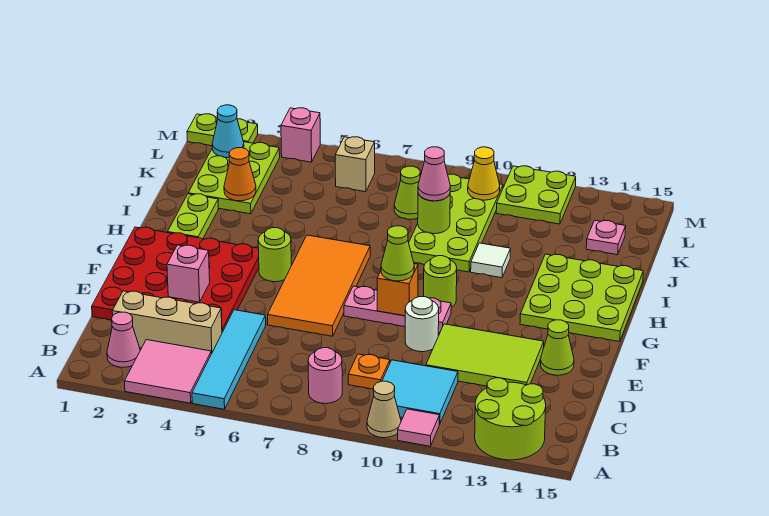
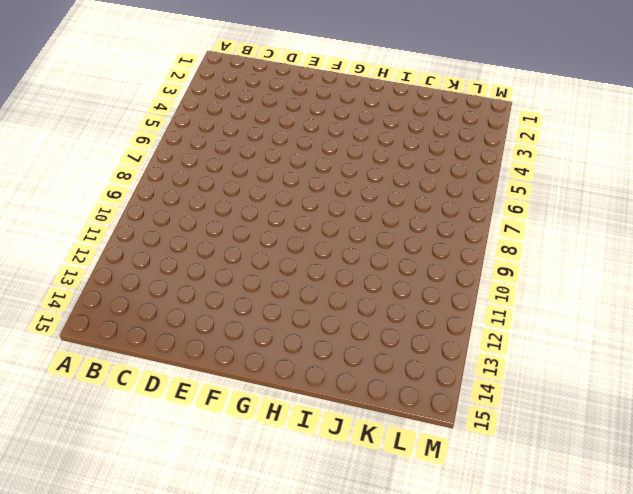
none -> pink 2x2 tile [124,340,211,403]
none -> cyan 1x4 tile [192,310,266,409]
none -> tan 1x1 cone [367,381,401,438]
none -> pink 1x1 tile [398,409,440,446]

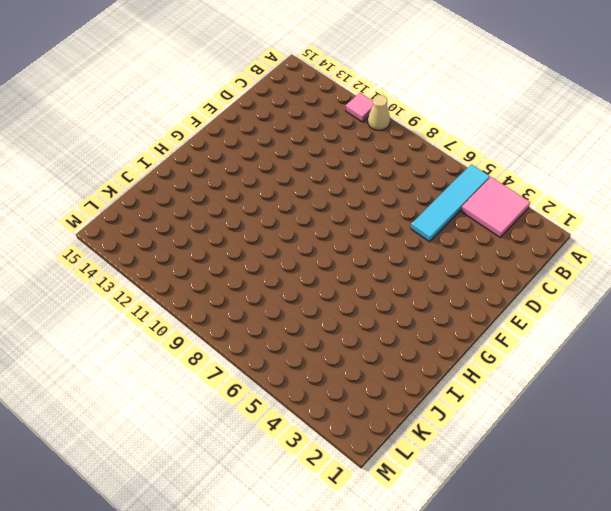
none -> lime 2x2 round brick [475,378,546,460]
none -> pink 1x1 cone [107,312,140,367]
none -> pink 1x1 round brick [308,348,342,404]
none -> cyan 2x2 tile [382,360,458,424]

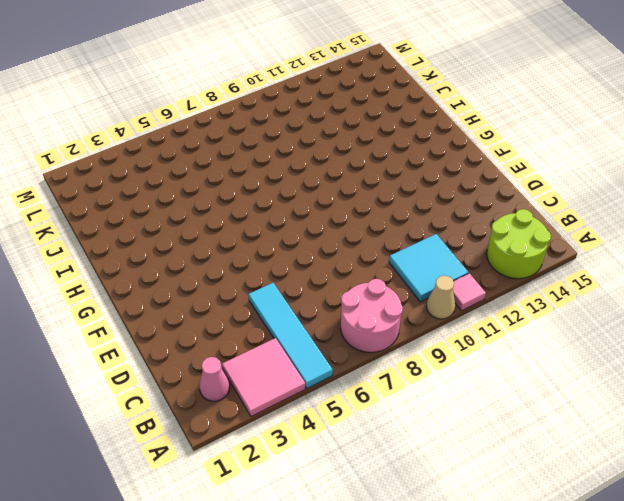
pink 2x2 round brick [341,279,403,352] -> pink 1x1 round brick [308,348,342,404]
none -> tan 1x3 brick [112,291,222,354]
none -> orange 1x1 plate [348,354,390,389]
none -> red 4x4 plate [92,227,259,332]
none -> lime 2x3 tile [426,324,544,386]

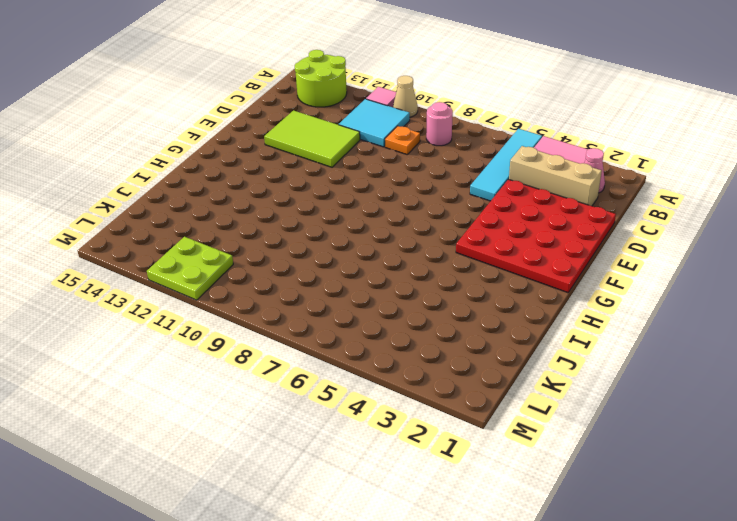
none -> orange 2x4 tile [268,235,370,336]
none -> white 1x1 round brick [405,297,439,352]
none -> lime 1x1 cone [541,320,574,375]
none -> pink 1x3 plate [344,286,451,333]

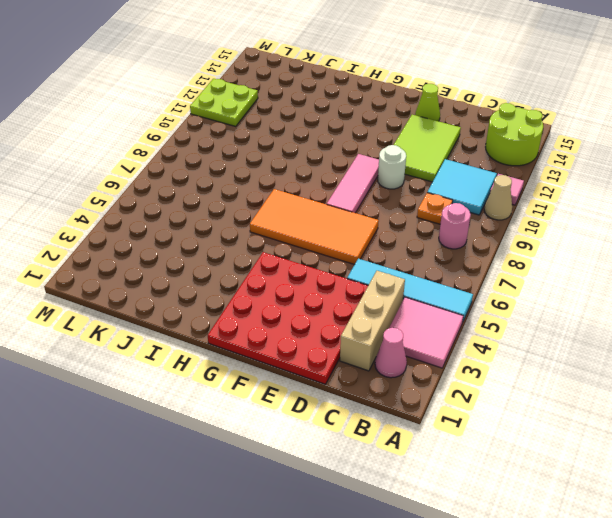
pink 1x3 tile [327,154,379,213] -> pink 1x3 plate [344,286,451,333]
none -> lime 1x1 round brick [258,228,291,282]
none -> lime 1x1 round brick [424,256,457,307]
none -> lime 3x3 plate [520,254,643,342]
none -> lime 1x2 plate [168,194,218,239]

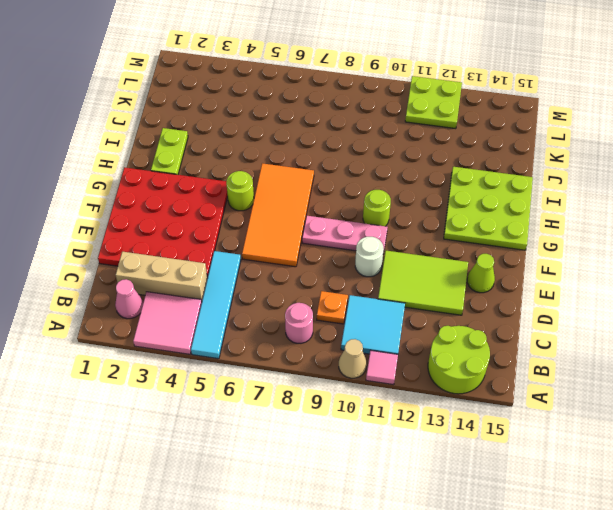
none -> lime 2x4 plate [409,174,503,272]
none -> white 1x1 tile [471,243,511,278]
none -> lime 2x3 plate [188,142,280,214]
none -> lime 1x1 cone [394,166,420,219]

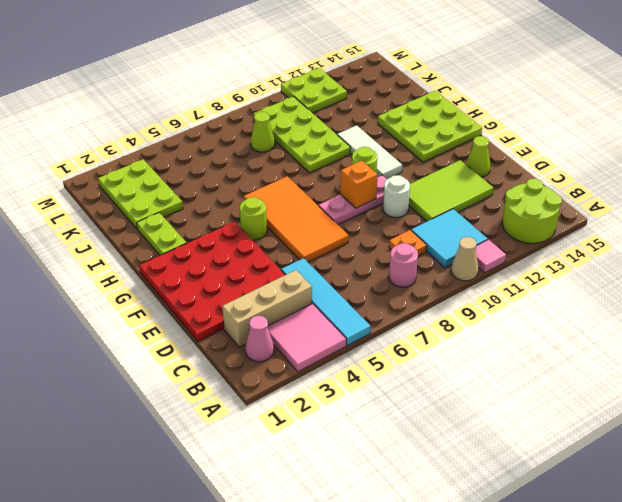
white 1x3 tile [337,125,402,179] -> white 1x1 tile [471,243,511,278]
none -> pink 1x1 plate [586,220,626,255]
none -> tan 1x1 brick [335,137,375,192]
none -> lime 1x2 plate [187,114,258,146]
none -> pink 1x1 brick [281,108,320,162]

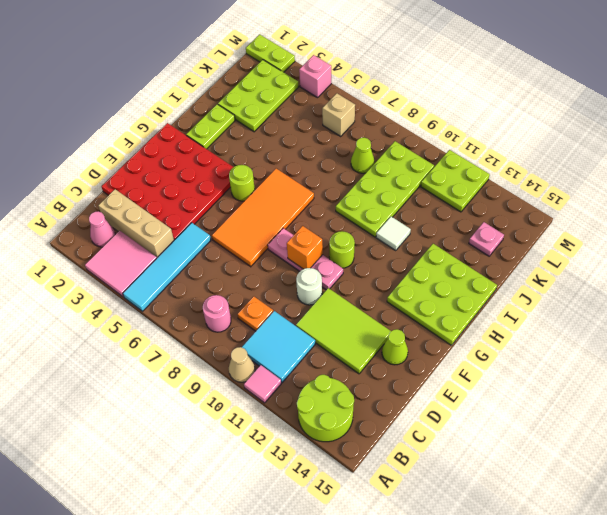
none -> pink 1x1 brick [167,245,210,302]
none -> orange 1x1 cone [224,148,256,201]
none -> lime 1x1 round brick [418,194,450,234]
none -> cyan 1x1 cone [212,105,244,158]

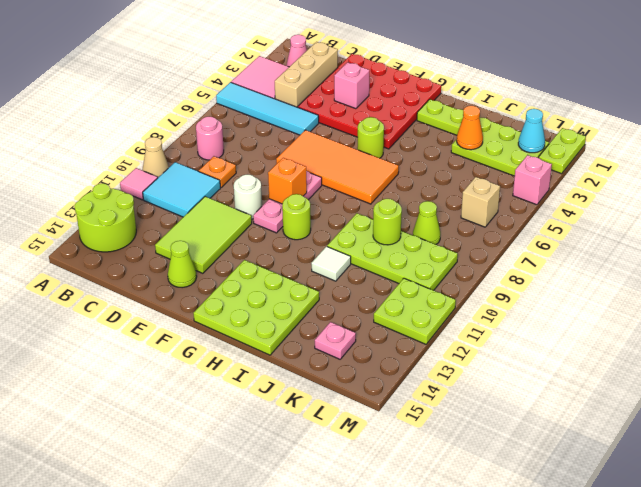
none -> yellow 1x1 cone [468,147,500,200]
none -> lime 1x1 cone [381,226,414,281]
none -> pink 1x1 cone [418,147,450,201]

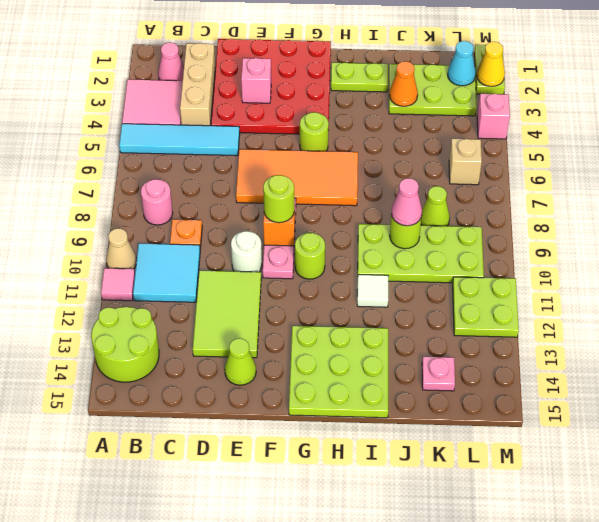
lime 1x1 round brick [263,175,294,223] -> lime 1x1 cone [381,226,414,281]
yellow 1x1 cone [477,42,505,86] -> yellow 1x1 cone moved to [468,147,500,200]

